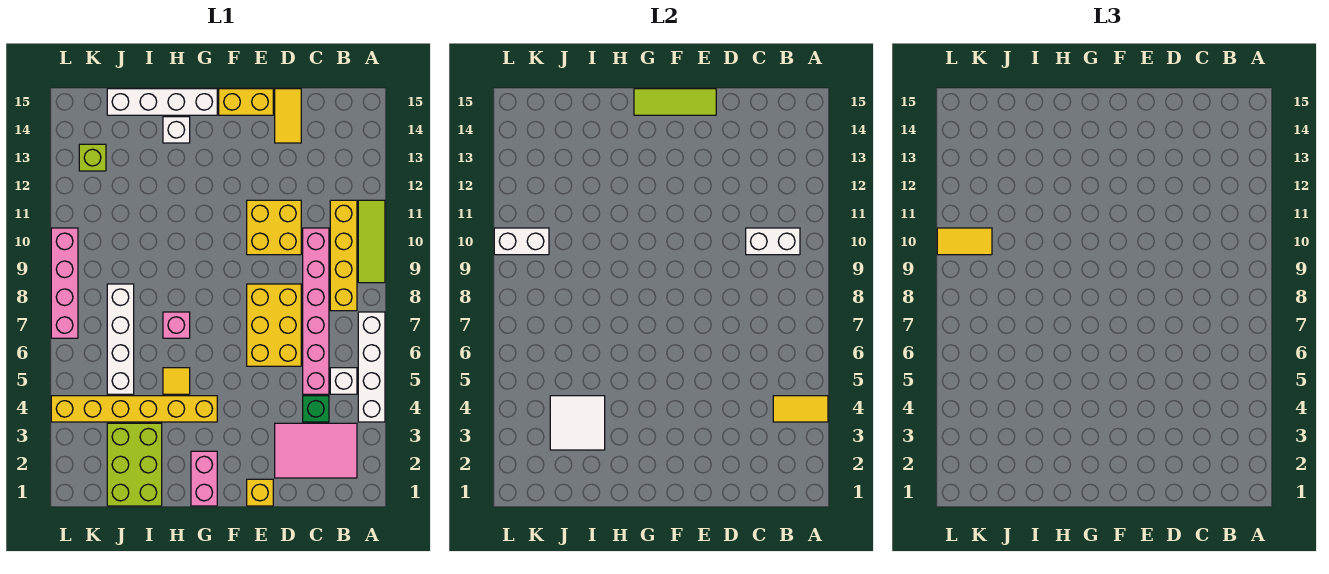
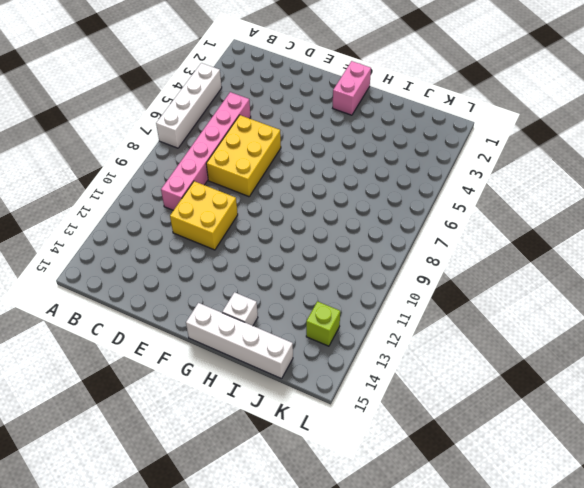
none -> lime 1x3 tile [358,200,385,283]
none -> pink 2x3 tile [275,423,357,478]
none -> white 1x1 brick [330,368,357,394]

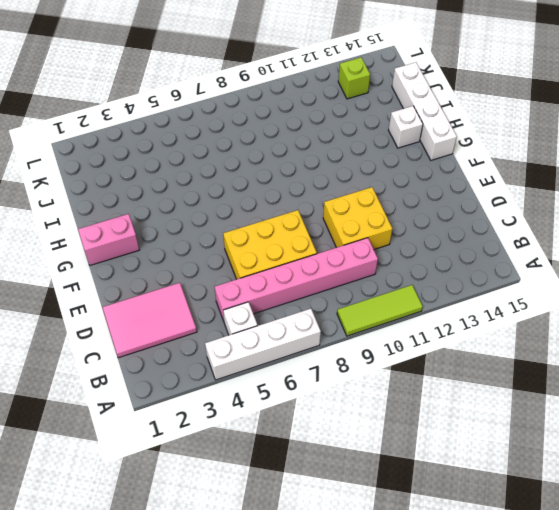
pink 2x3 tile [102,283,197,358] -> pink 2x3 tile turned to [275,423,357,478]
none -> yellow 1x4 brick [330,200,357,311]
none -> green 1x1 brick [303,396,329,422]
none -> yellow 1x2 tile [275,89,301,143]

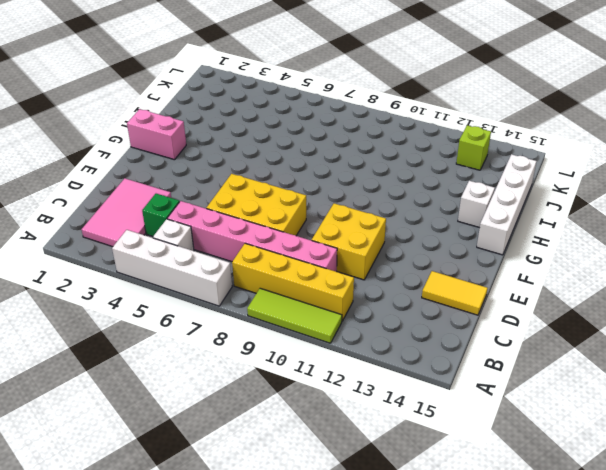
none -> yellow 1x1 brick [247,479,273,506]
none -> yellow 1x2 brick [219,89,273,115]
none -> yellow 1x6 brick [51,396,217,422]

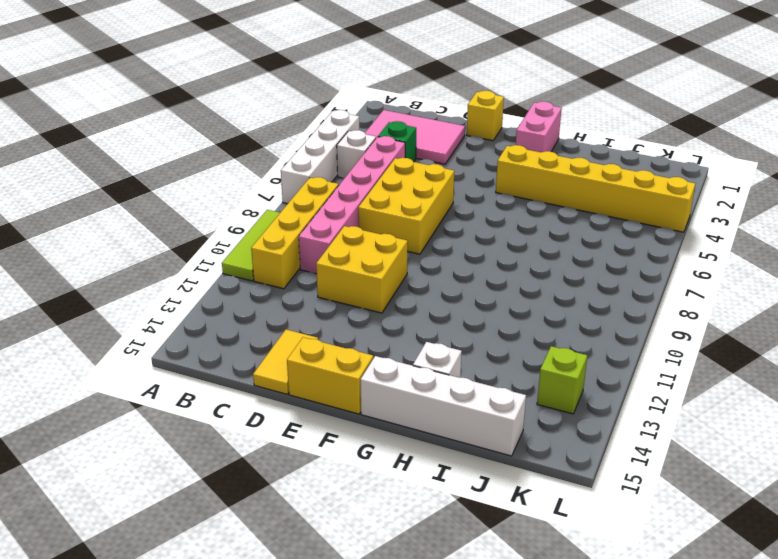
none -> yellow 1x1 tile [163,368,190,394]
none -> pink 1x1 brick [163,312,190,338]
none -> lime 2x3 brick [107,423,162,506]

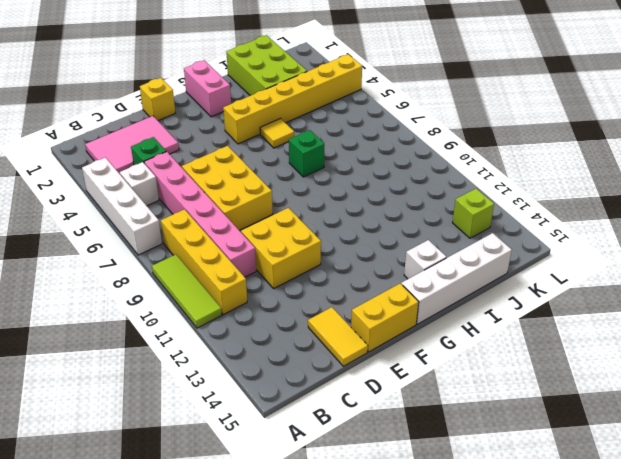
green 1x1 brick [289,130,324,177] -> pink 1x1 brick [163,312,190,338]
none -> white 1x4 brick [107,284,134,394]
none -> pink 1x4 brick [51,228,78,338]
none -> yellow 1x2 tile [773,396,828,422]

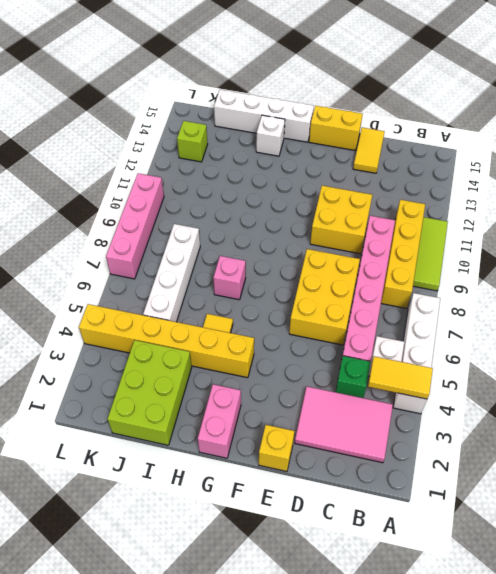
none -> white 1x2 brick [746,228,800,255]
none -> lime 1x3 tile [634,89,716,115]
none -> white 2x2 tile [550,396,605,450]

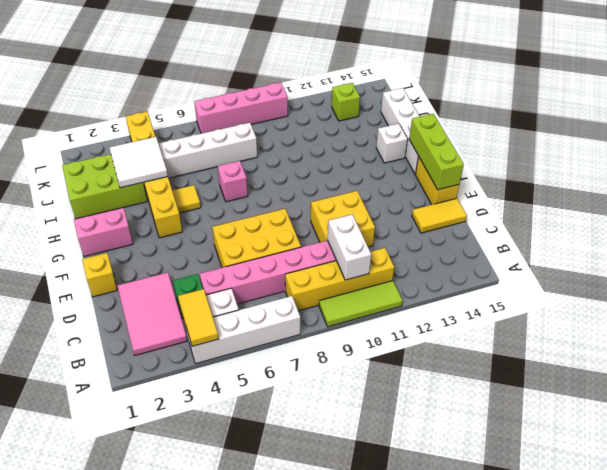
lime 1x3 brick [409,114,464,190] -> lime 1x3 tile [634,89,716,115]
none -> white 1x2 brick [494,228,549,255]
none -> yellow 1x2 tile [937,228,992,255]

